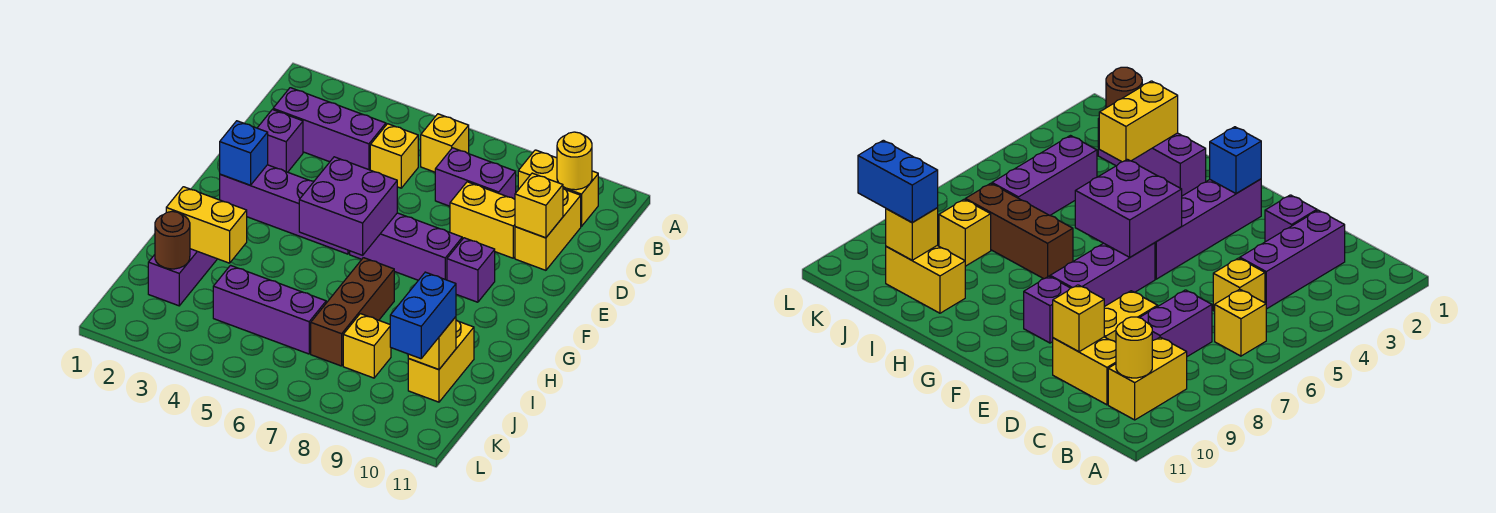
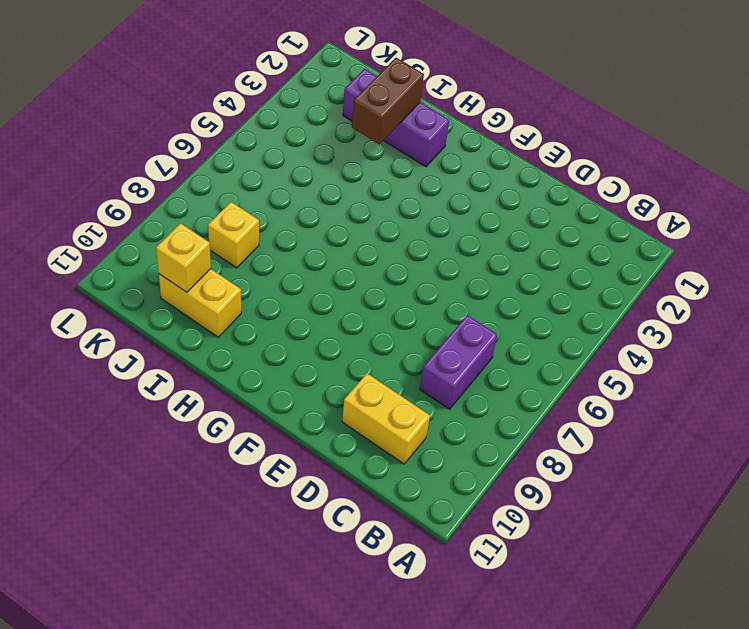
brown 1x2 brick [352,58,424,144] -> yellow 1x2 brick [166,187,247,263]
none -> yellow 1x1 brick [421,114,469,172]
none -> yellow 1x2 brick [518,150,598,227]
none -> purple 1x3 brick [273,88,386,170]

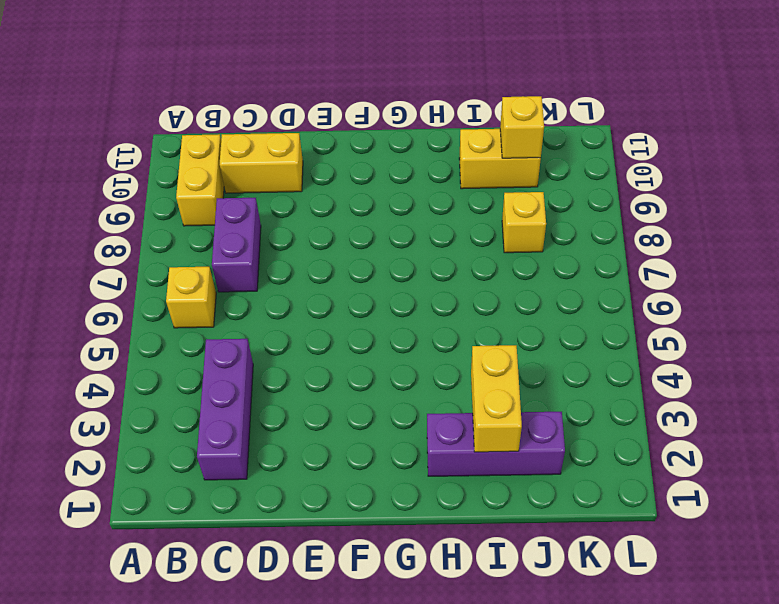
none -> yellow 1x1 brick [370,124,418,188]
none -> purple 1x1 brick [258,110,303,172]
none -> yellow 1x2 brick [450,182,515,258]

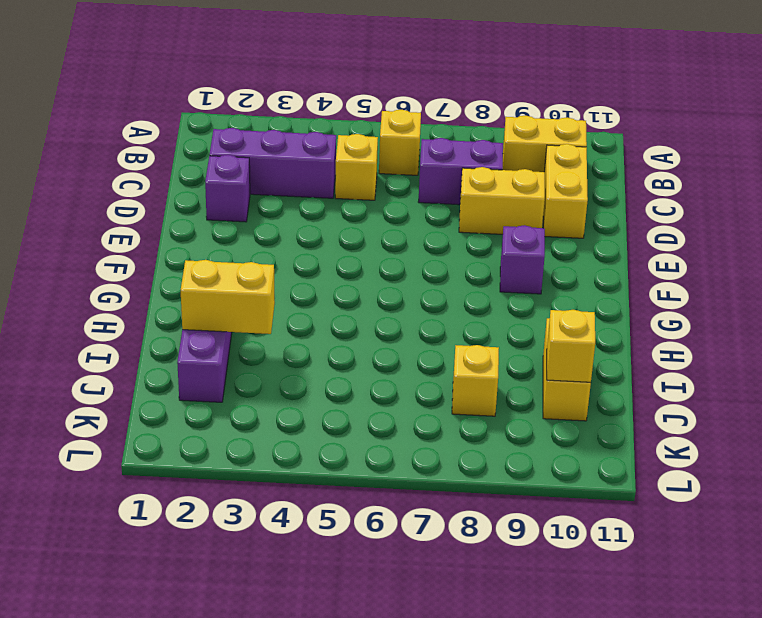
none -> purple 1x4 brick [220,165,350,254]
none -> purple 1x3 brick [350,213,462,280]
none -> brown 1x3 brick [311,258,394,366]

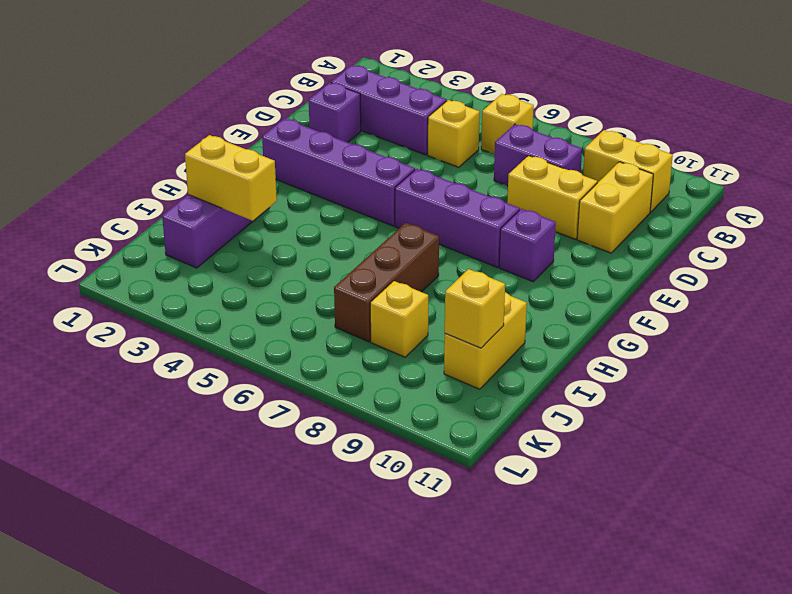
none -> purple 1x3 brick [213,265,326,354]
none -> yellow 1x1 round brick [557,132,592,190]
none -> yellow 1x1 brick [515,173,563,238]

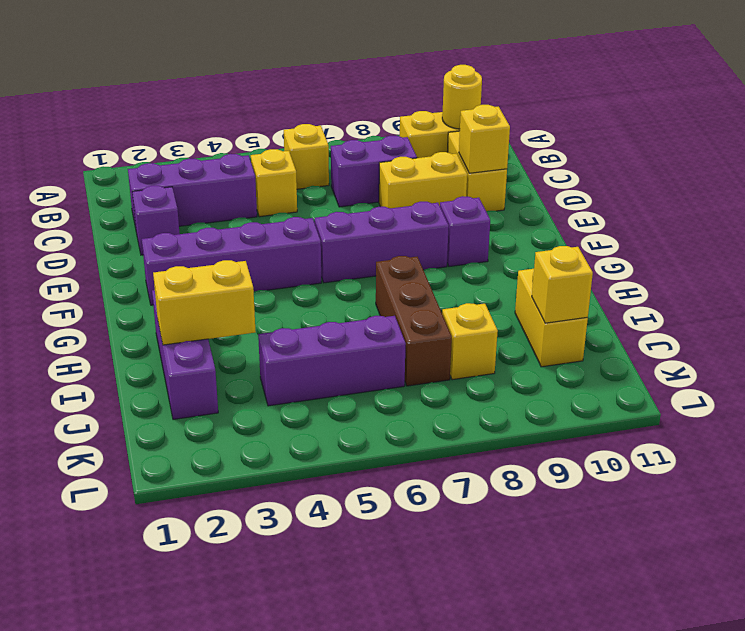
none -> blue 1x1 brick [220,121,268,185]
none -> purple 2x2 brick [299,157,397,255]
none -> brown 1x1 round brick [155,211,190,269]

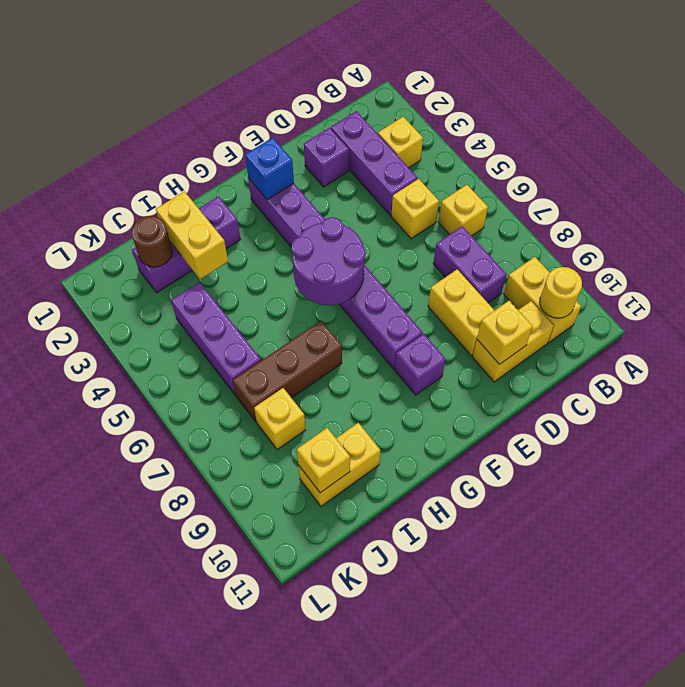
yellow 1x1 brick [378,117,423,168] -> none
purple 2x2 round brick [291,217,366,305] -> purple 2x2 brick [299,157,397,255]
none -> blue 1x2 brick [390,272,456,359]

